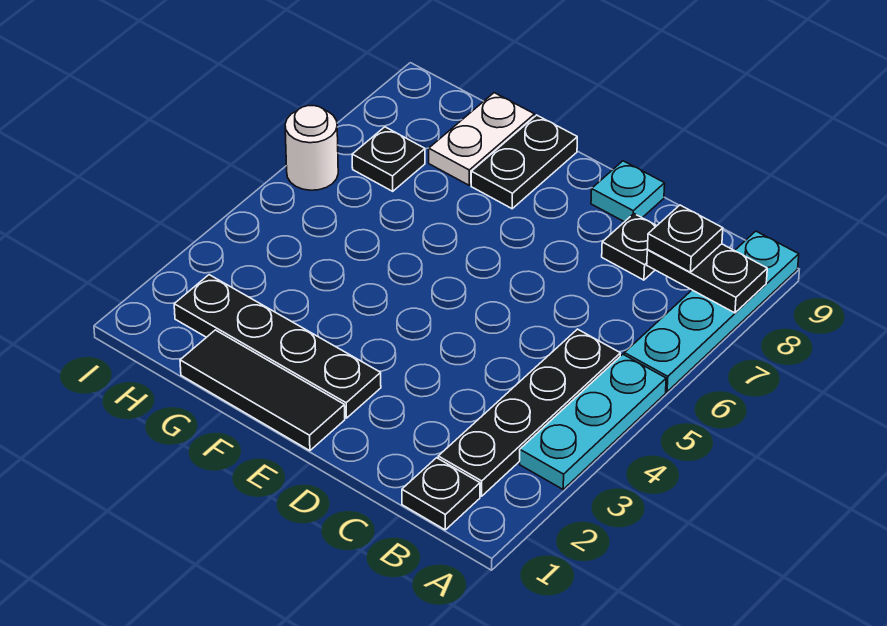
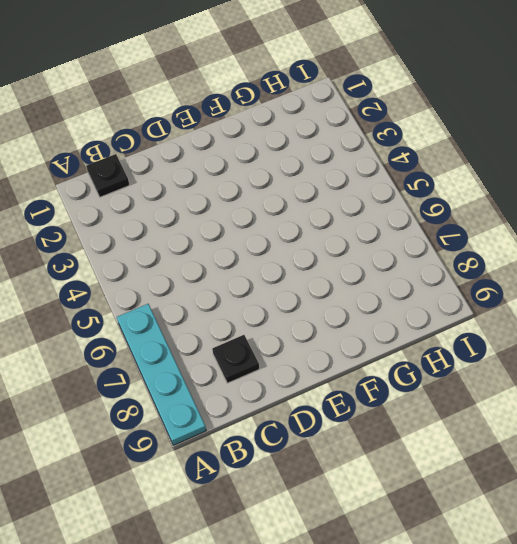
none -> cyan 1x3 plate [520,354,666,489]
none -> black 1x4 plate [438,329,621,496]
none -> cyan 1x1 plate [591,161,665,222]

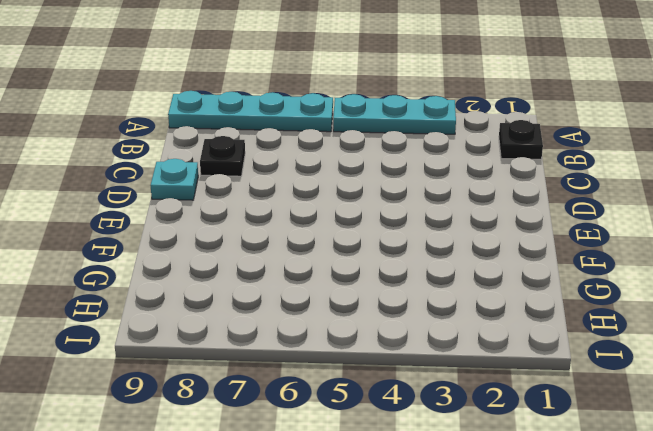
none -> black 1x4 plate [438,329,621,496]
none -> black 1x3 tile [180,330,345,451]
none -> black 1x4 plate [174,275,381,418]

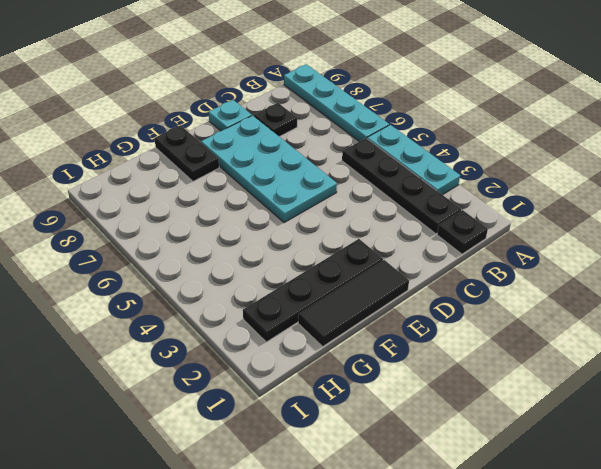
cyan 2x4 plate [201,115,337,223] -> none
none -> white 1x2 plate [429,93,535,185]
none -> black 1x1 plate [352,127,425,191]
none -> white 1x1 round brick [285,106,338,190]

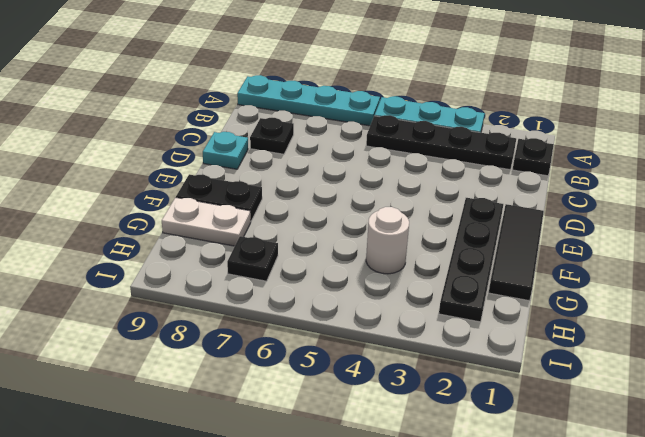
white 1x1 round brick [366,207,409,274] -> white 1x1 round brick moved to [285,106,338,190]
none -> black 1x2 plate [647,244,767,313]
none -> black 1x1 plate [647,205,723,272]

